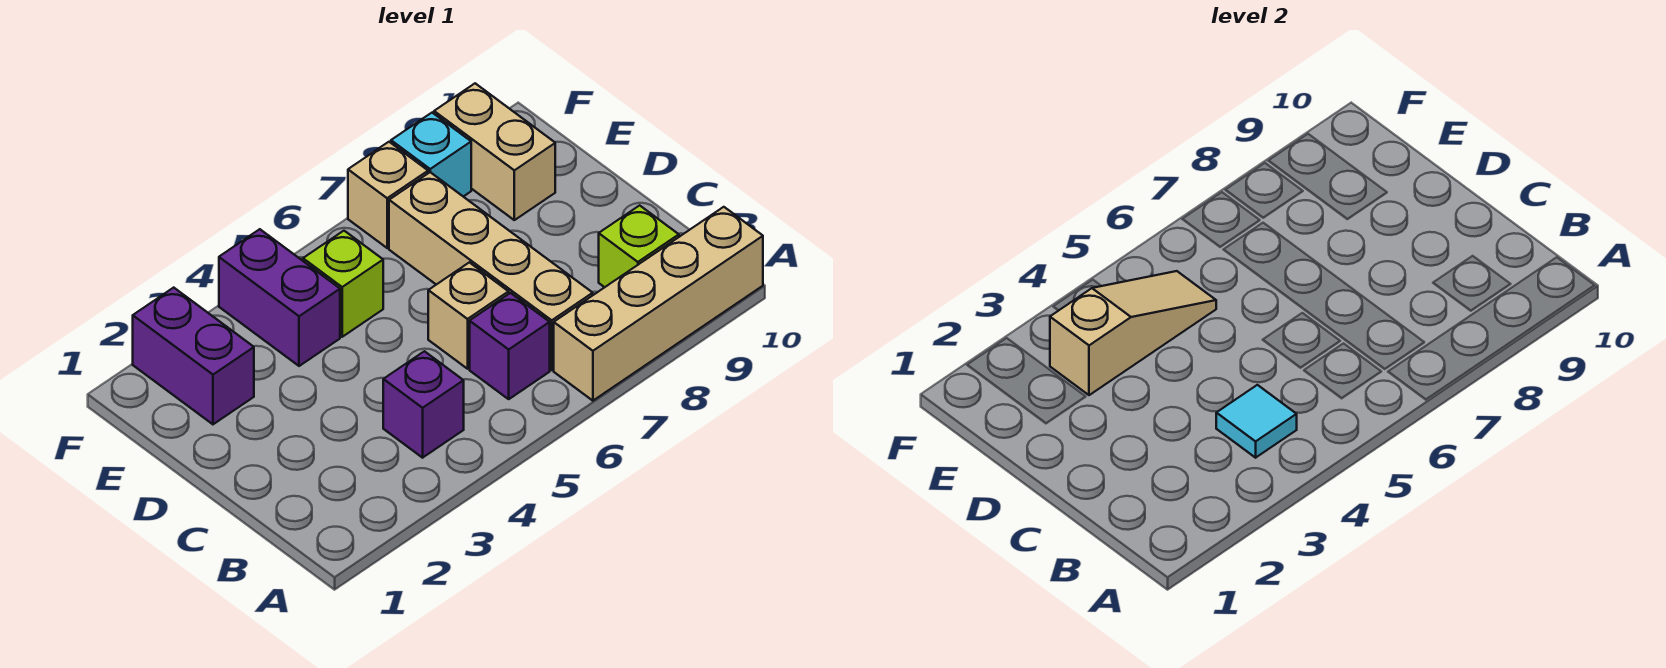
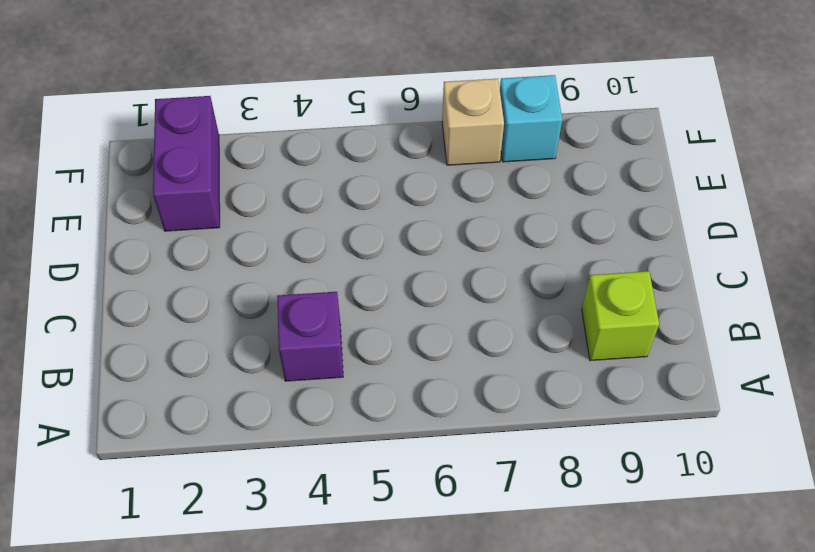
none -> tan 1x4 brick [554,207,763,401]
none -> purple 1x1 brick [470,293,550,399]
none -> tan 1x4 brick [389,172,593,370]

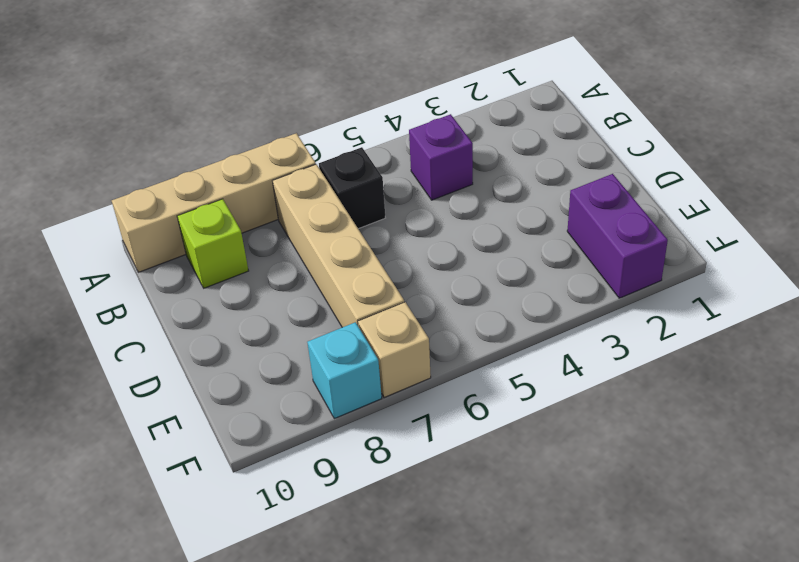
black 1x1 brick [319,147,385,229] -> purple 1x1 brick [470,293,550,399]
none -> tan 1x1 brick [428,262,509,369]
none -> purple 1x2 brick [219,229,340,366]
none -> lime 1x1 brick [303,231,383,337]

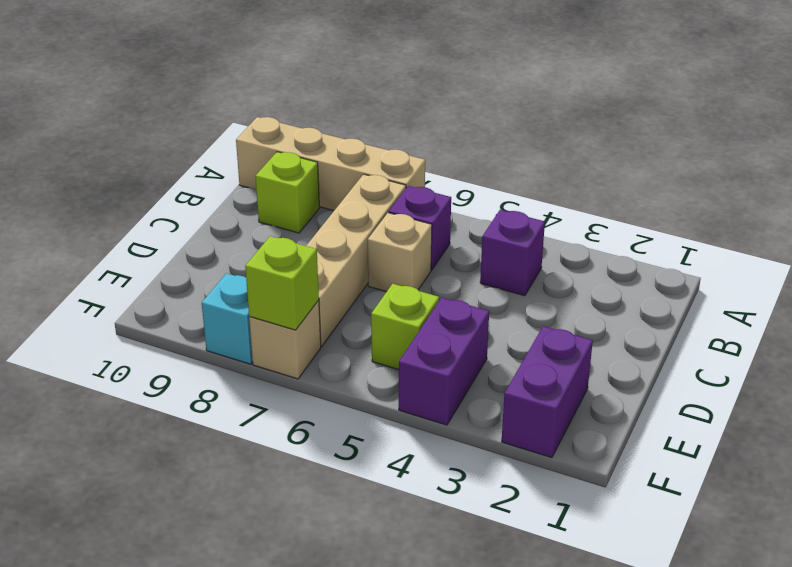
lime 1x1 brick [245,236,319,330] -> none
none -> tan 1x2 brick [434,83,555,220]
none -> cyan 1x1 tile [1216,385,1297,458]
none -> tan 1x3 slope [1050,271,1216,395]

